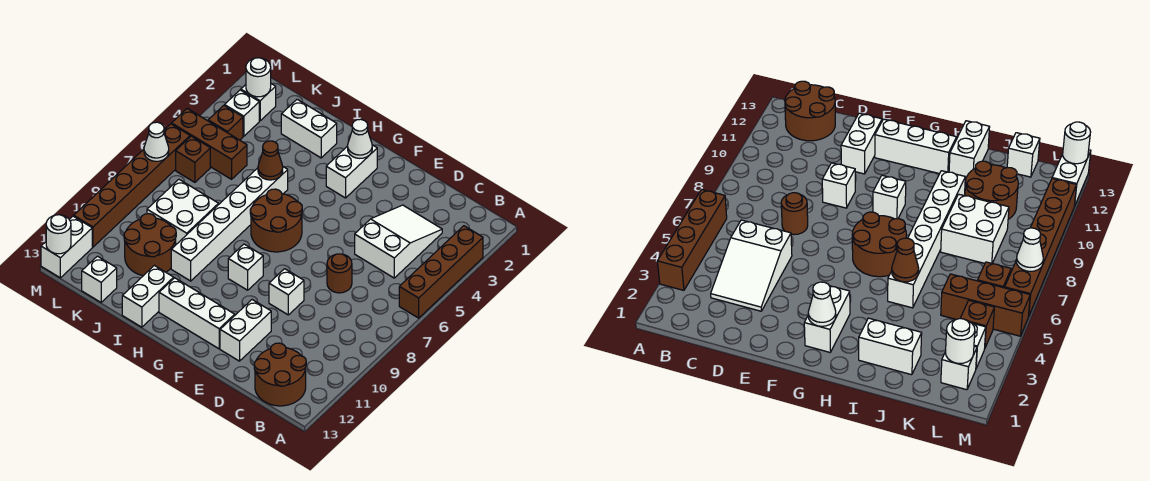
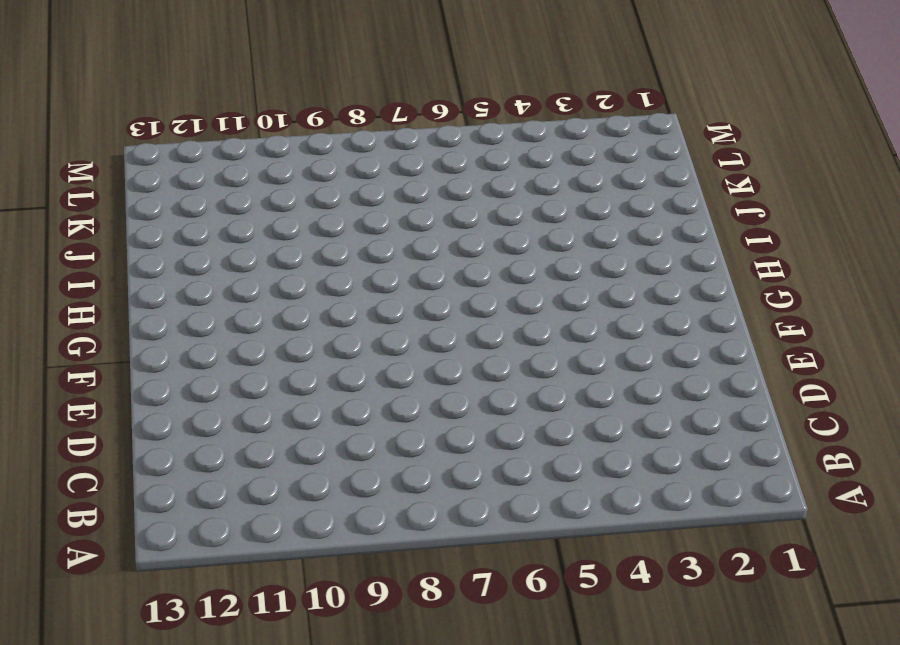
none -> brown 1x4 brick [399,226,483,318]
none -> brown 2x2 round brick [254,343,306,406]
none -> white 2x3 slope [355,205,442,278]

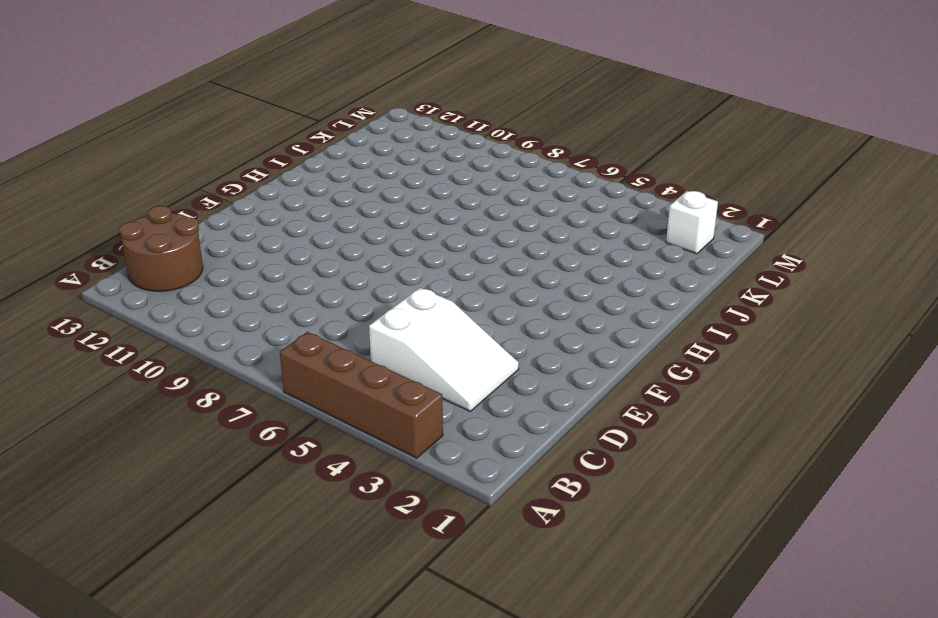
none -> brown 1x1 round brick [327,254,352,293]
none -> white 1x1 brick [269,269,304,315]
none -> white 1x2 brick [220,300,271,361]

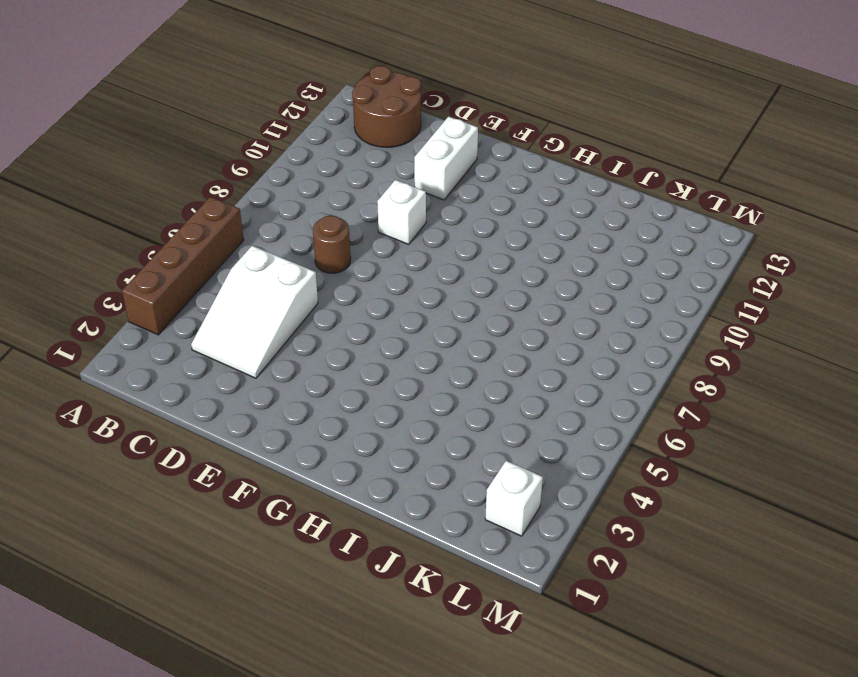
none -> white 1x3 brick [159,278,235,349]
none -> white 1x2 brick [326,145,377,198]
none -> brown 2x2 round brick [250,189,302,252]

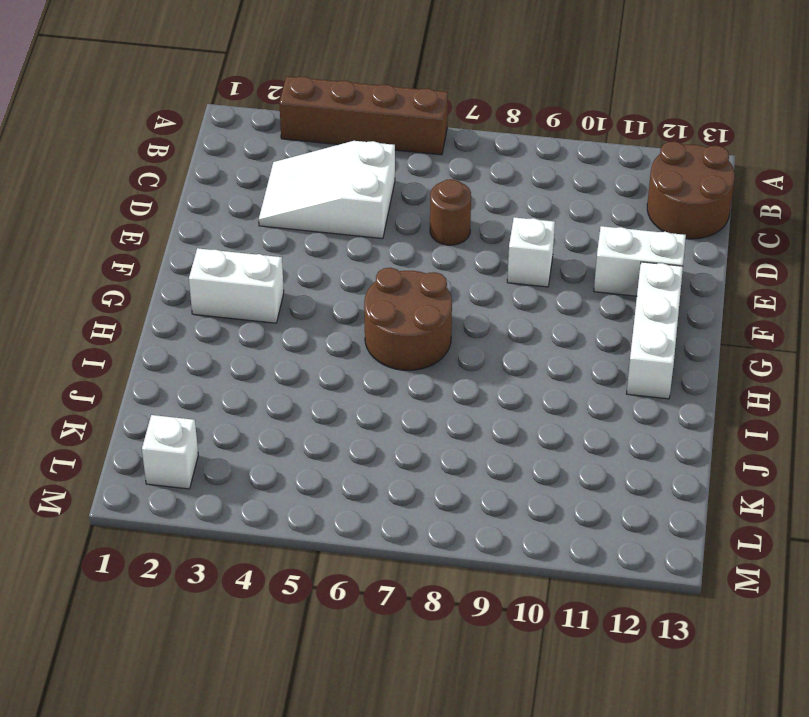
none -> white 1x1 brick [228,244,263,290]
none -> white 1x2 brick [281,99,337,158]
none -> white 1x6 brick [171,167,288,281]

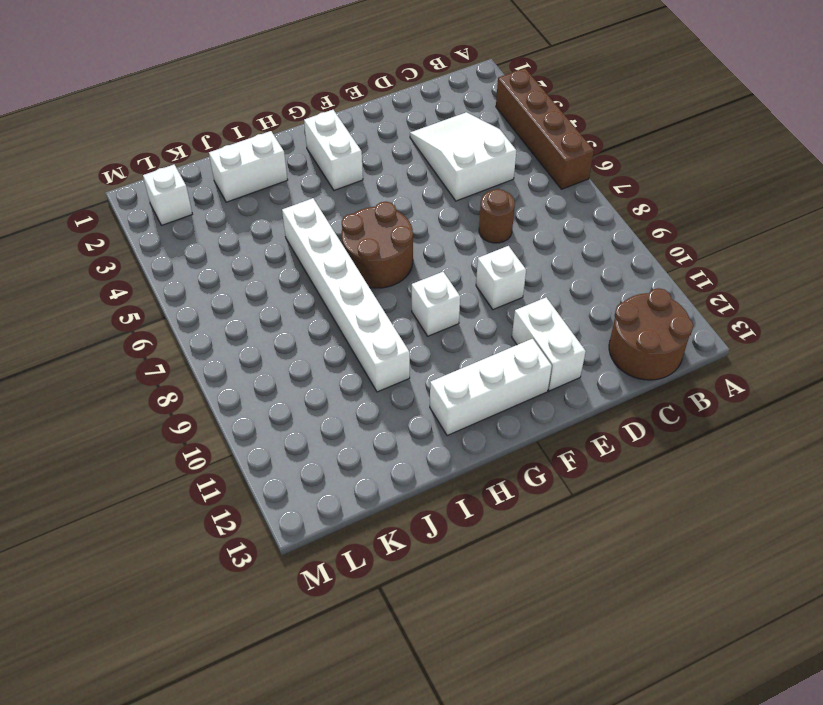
none -> white 1x2 brick [122,266,174,327]
none -> white 2x2 brick [147,179,219,244]
none -> brown 2x2 round brick [124,214,176,276]

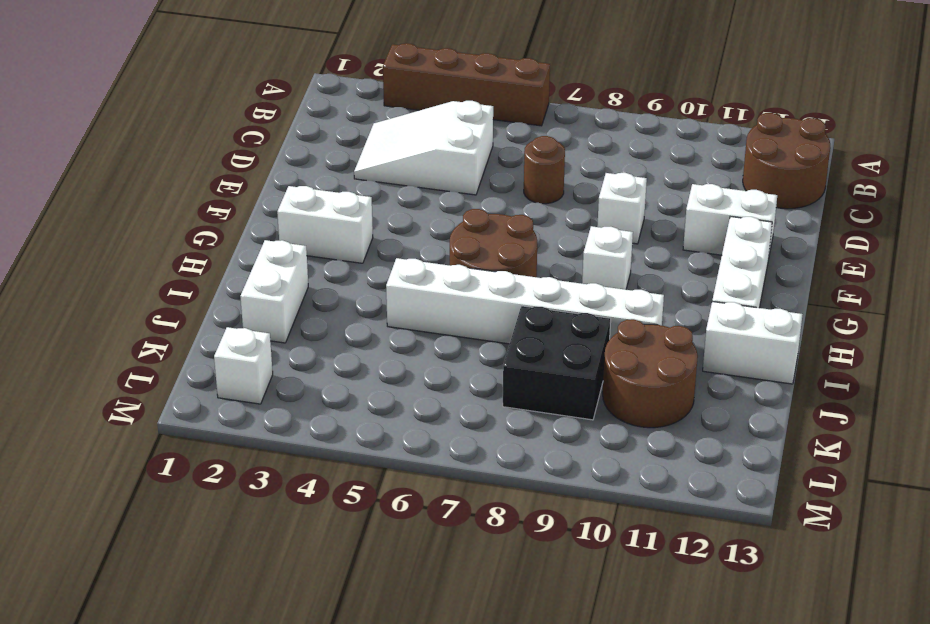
black 2x2 brick [503,306,611,420] -> white 2x2 brick [147,179,219,244]
none -> brown 1x3 brick [172,109,247,179]
none -> white 1x1 brick [82,256,117,302]
none -> white 1x1 brick [225,90,259,136]

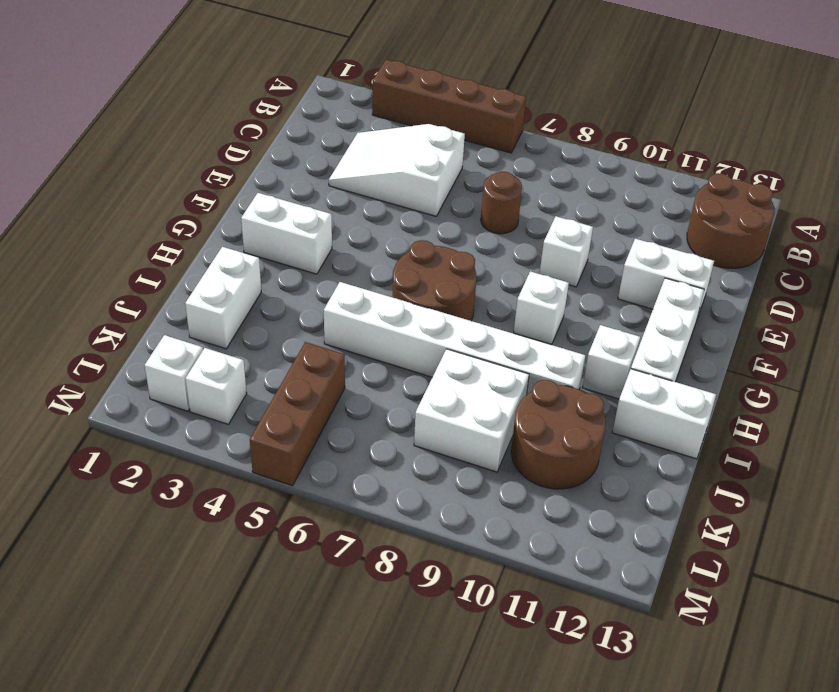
white 1x1 brick [582,325,640,399] -> white 1x1 brick moved to [82,256,117,302]
none -> brown 1x1 brick [208,105,243,140]
none -> brown 1x1 brick [176,136,210,182]
none -> brown 1x6 brick [74,124,190,247]

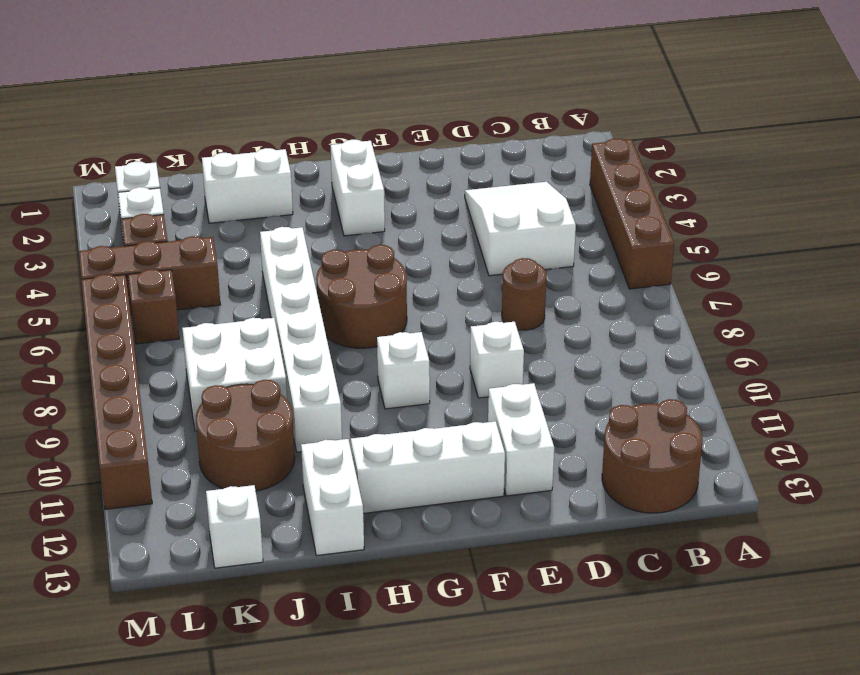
none -> white 1x2 brick [41,216,92,278]
none -> white 1x1 cone [348,119,372,158]
none -> brown 1x1 cone [258,141,283,180]

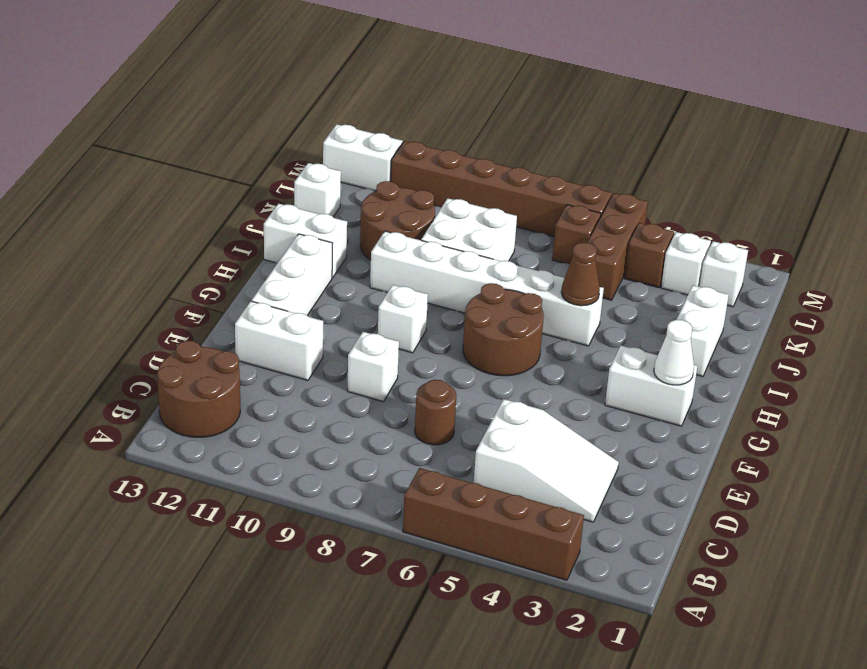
none -> white 1x1 round brick [246,58,271,97]
none -> white 1x1 cone [144,122,169,161]
none -> white 1x1 round brick [46,215,71,254]

